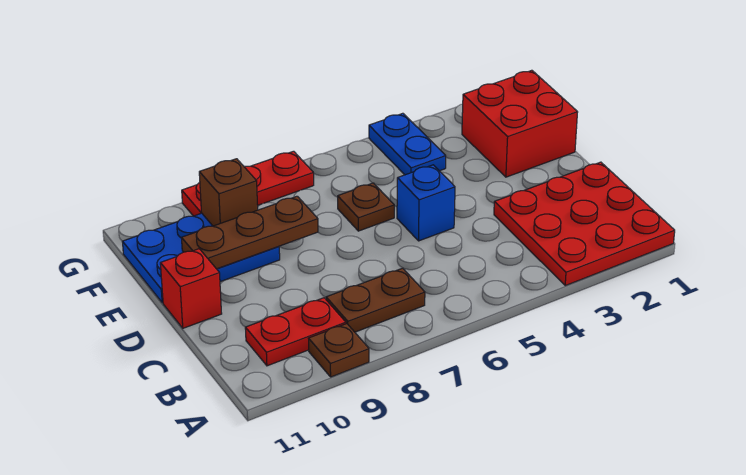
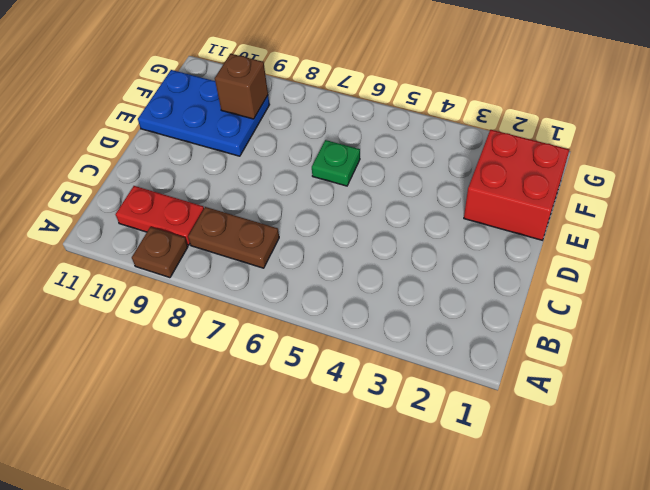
green 1x1 plate [312,140,360,186] -> brown 1x1 plate [338,183,394,231]
none -> red 3x3 plate [494,162,675,286]
none -> blue 1x1 brick [397,165,455,241]
none -> red 1x1 brick [160,249,222,328]

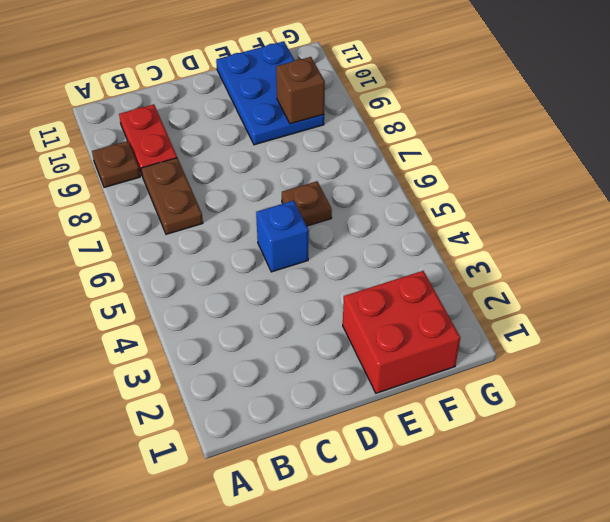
none -> red 3x3 plate [494,162,675,286]
none -> red 1x1 brick [160,249,222,328]
none -> blue 1x2 plate [369,113,446,175]

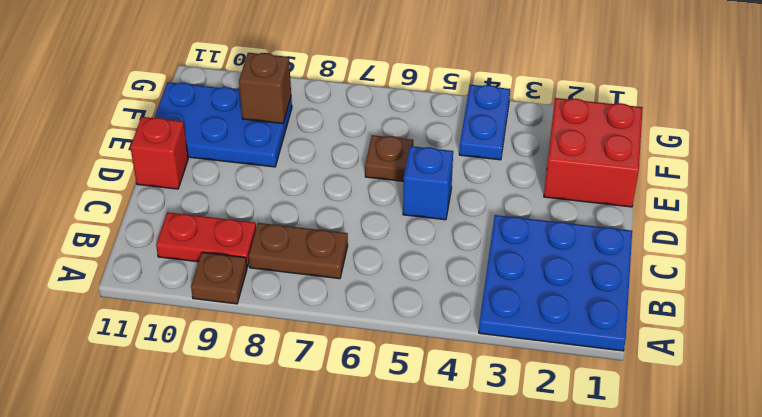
blue 3x3 plate [479,215,632,351] -> red 3x3 plate [494,162,675,286]
none -> red 1x3 plate [182,151,314,216]
none -> brown 1x3 plate [182,196,318,269]

